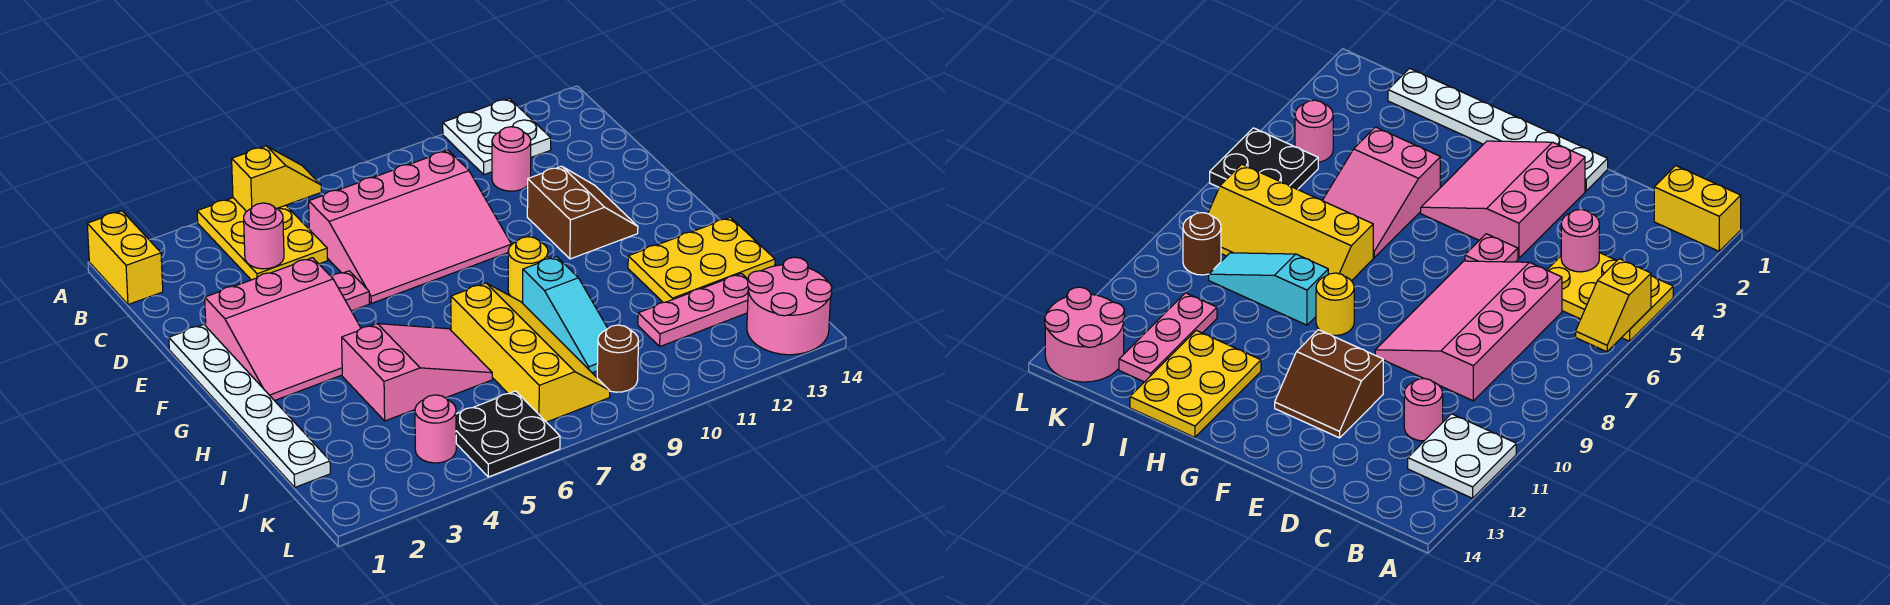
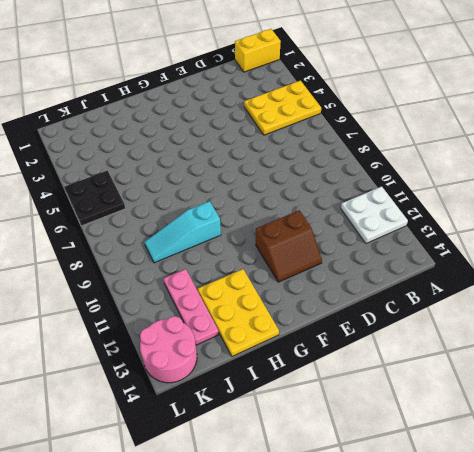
none -> pink 3x4 slope [309,150,511,303]
none -> pink 1x1 round brick [492,127,531,191]
none -> white 1x6 plate [169,325,330,487]

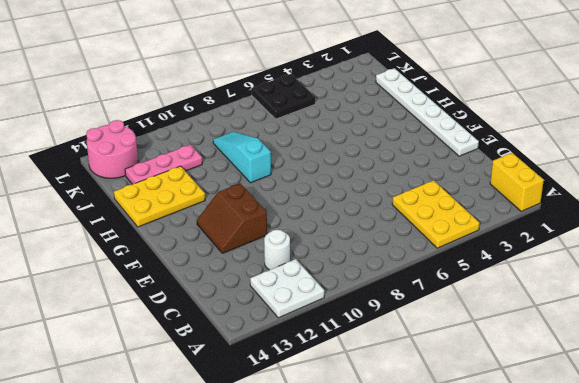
white 1x1 round brick [264,230,290,270] -> pink 1x1 round brick [492,127,531,191]
none -> pink 3x4 slope [309,150,511,303]
none -> pink 3x3 slope [205,258,361,401]
none -> pink 1x1 plate [332,271,369,311]

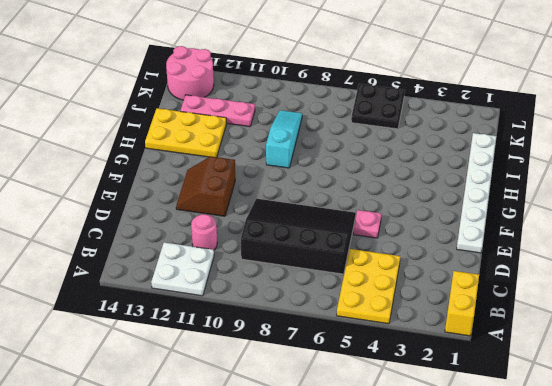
black 3x4 slope [241,199,356,274] -> pink 3x4 slope [309,150,511,303]
none -> pink 3x3 slope [205,258,361,401]
none -> yellow 1x1 round brick [508,237,548,302]
none -> pink 2x3 slope [342,324,492,421]

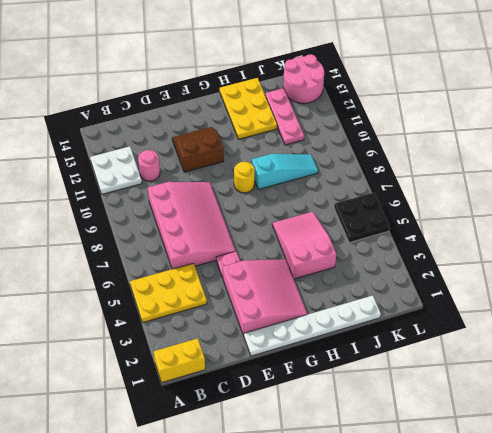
none -> yellow 2x4 slope [451,283,610,422]
none -> pink 1x1 round brick [415,395,456,463]
none -> brown 1x1 round brick [597,325,638,392]

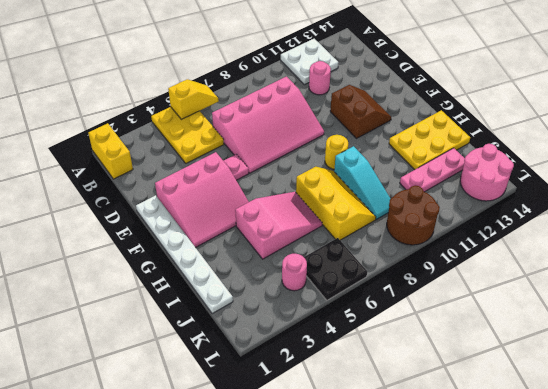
yellow 2x3 slope [296,167,376,240] -> yellow 2x4 slope [451,283,610,422]
brown 2x2 round brick [387,185,440,245] -> brown 1x1 round brick [597,325,638,392]
none -> pink 1x1 round brick [244,203,284,269]

